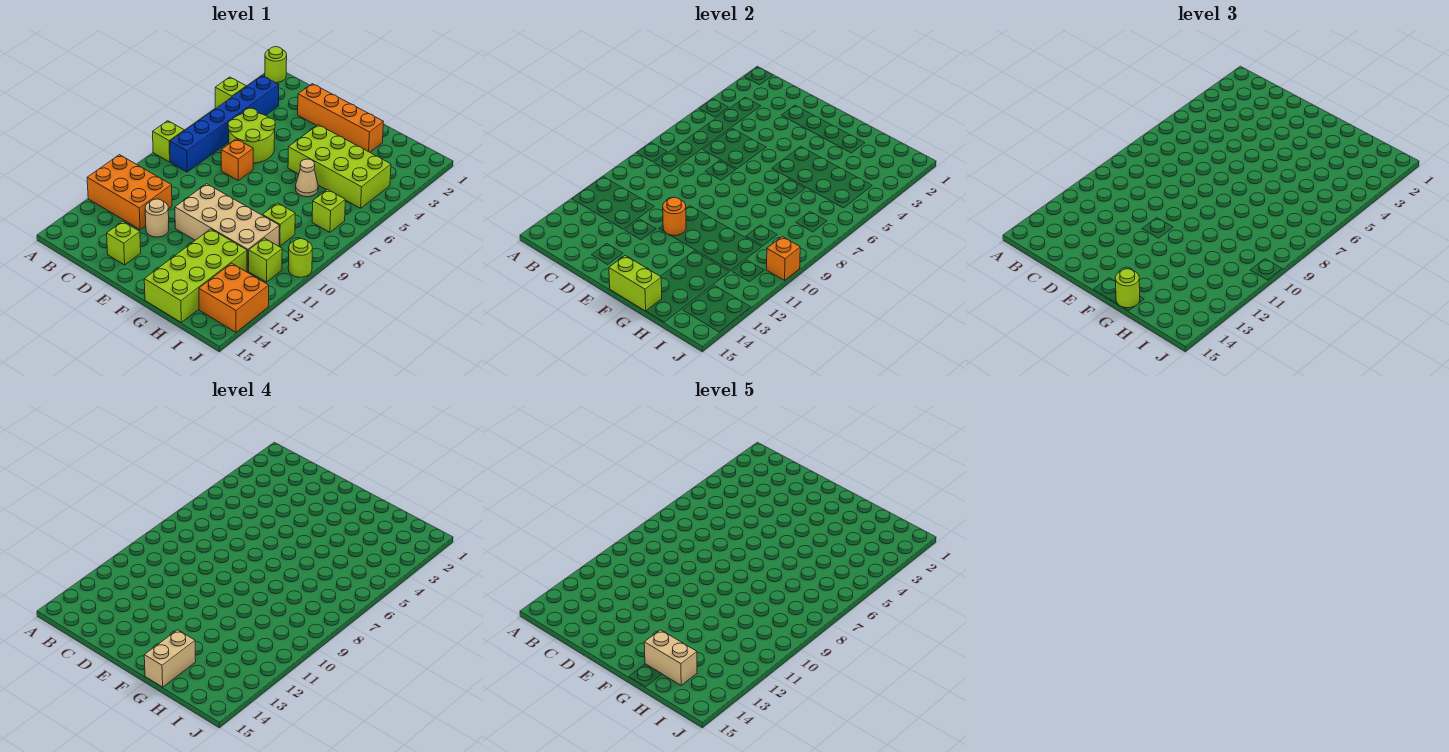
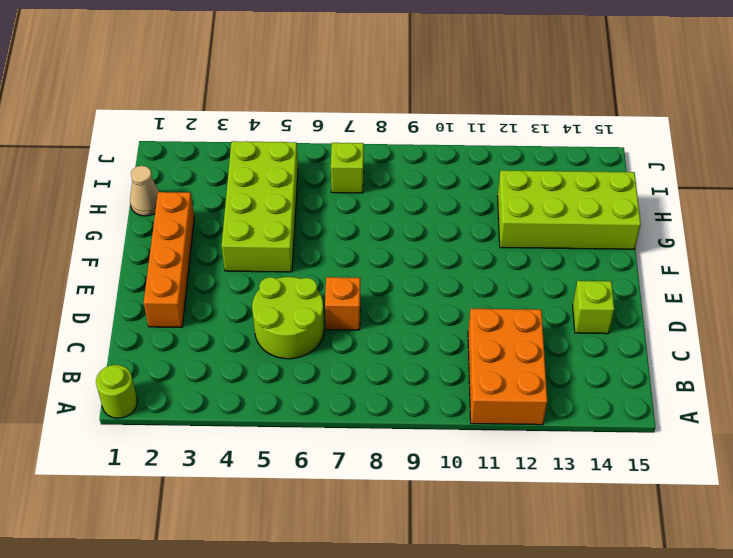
tan 1x1 cone [130,166,159,216] -> tan 1x1 cone moved to [296,159,318,197]
none -> lime 1x1 brick [215,77,246,109]
none -> lime 1x1 brick [153,121,184,162]
none -> blue 1x6 brick [170,76,279,172]

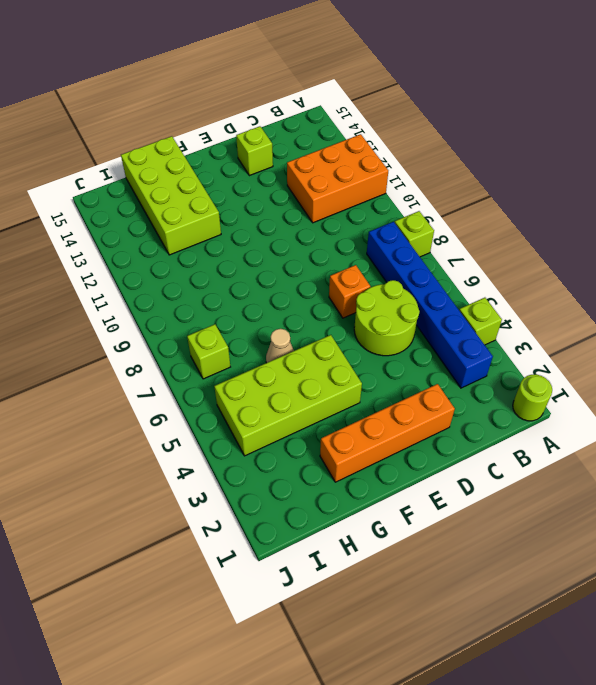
none -> tan 1x1 round brick [145,199,169,237]
none -> tan 2x4 brick [175,184,279,271]
none -> lime 1x1 brick [263,203,295,246]

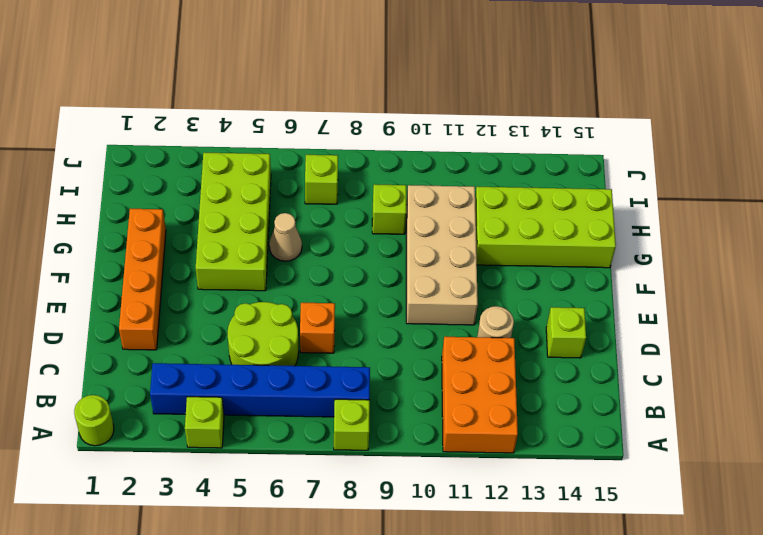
none -> lime 1x1 brick [249,238,282,282]
none -> orange 2x2 brick [199,263,269,332]
none -> lime 1x1 round brick [288,239,312,277]

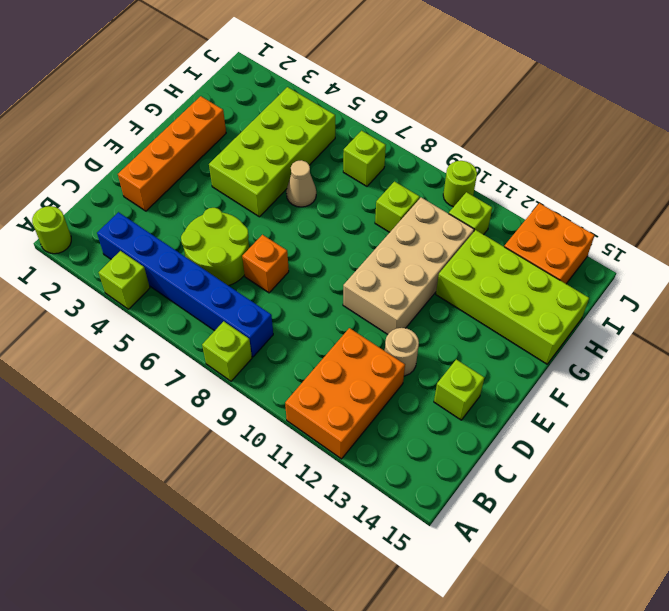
none -> orange 1x1 round brick [663,198,686,235]
none -> lime 1x2 brick [609,256,662,311]
none -> orange 1x1 brick [767,237,800,280]

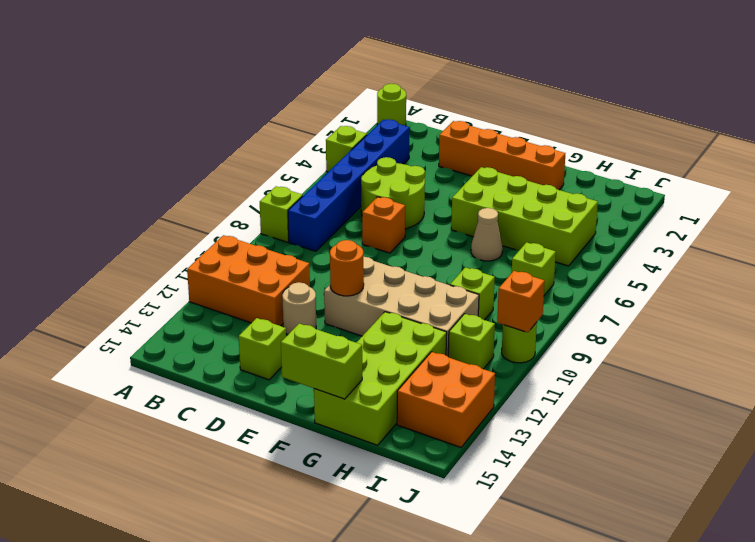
none -> lime 1x1 round brick [1115,269,1140,308]
none -> tan 1x2 brick [144,630,196,687]
none -> tan 1x2 brick [644,630,697,685]

